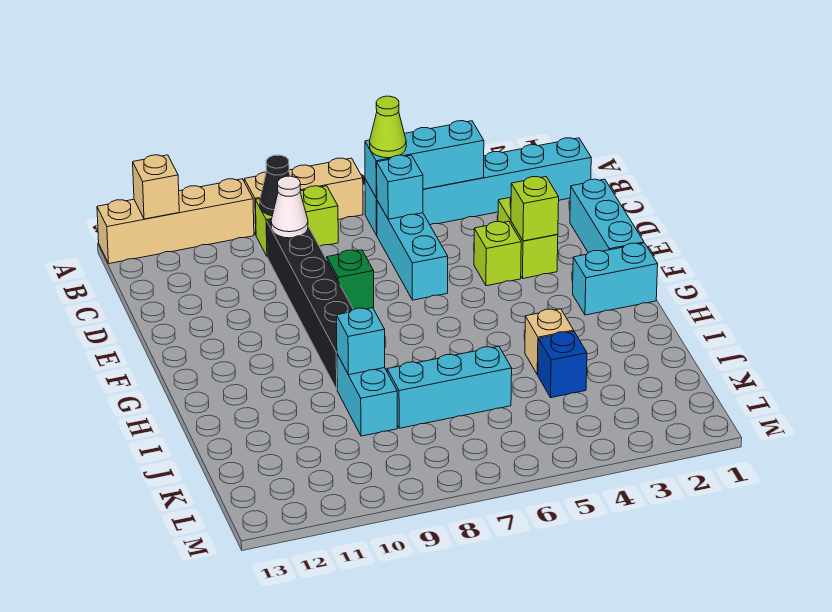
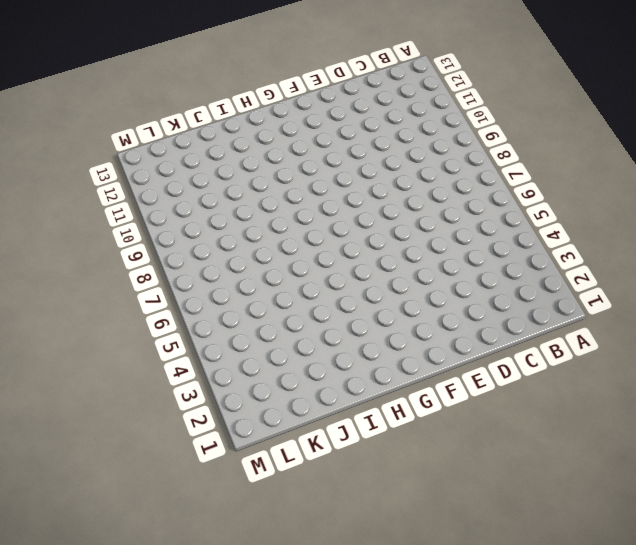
none -> tan 1x3 brick [244,158,363,235]
none -> tan 1x4 brick [97,179,254,264]
none -> cyan 1x6 brick [365,138,591,235]

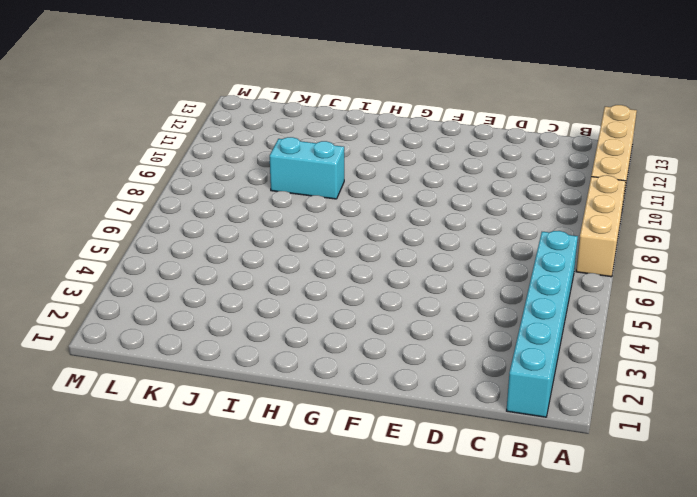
none -> lime 1x2 brick [255,186,338,256]
none -> cyan 1x3 brick [377,201,448,300]
none -> black 1x6 brick [267,220,353,389]

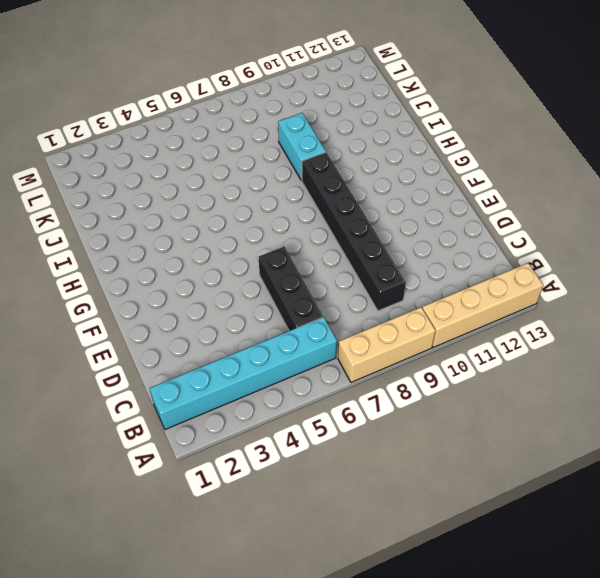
black 1x3 brick [259,246,323,331] -> cyan 1x3 brick [377,201,448,300]
none -> lime 1x2 brick [255,186,338,256]
none -> cyan 1x3 brick [570,179,644,253]
none -> lime 1x2 brick [498,197,558,278]

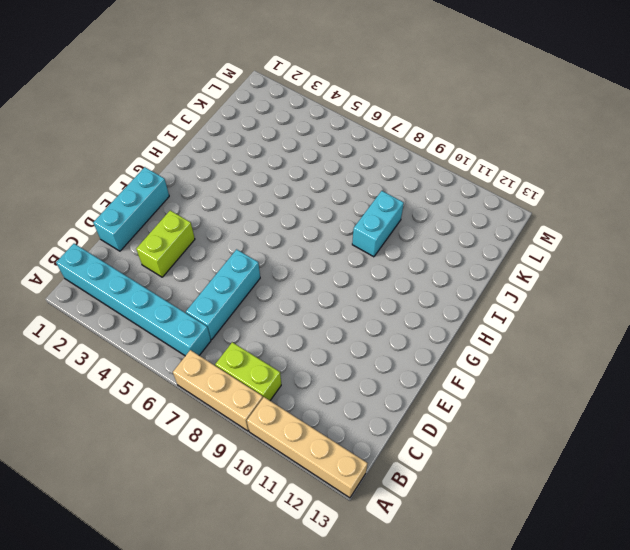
none -> black 1x6 brick [267,220,353,389]
none -> lime 1x1 brick [474,221,521,286]
none -> green 1x1 brick [327,250,374,310]

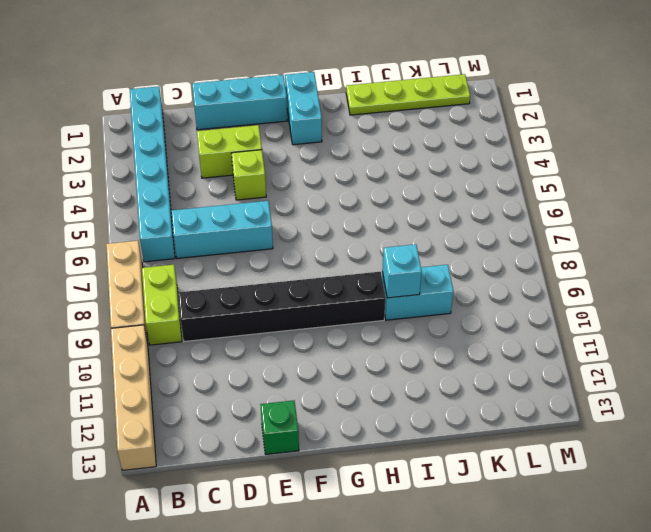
green 1x1 brick [260,401,299,454] -> green 1x1 brick moved to [327,250,374,310]
lime 1x4 plate [346,74,470,115] -> none
none -> tan 1x1 brick [525,309,574,375]
none -> blue 1x1 brick [538,331,587,398]
none -> cyan 1x3 brick [387,346,512,428]

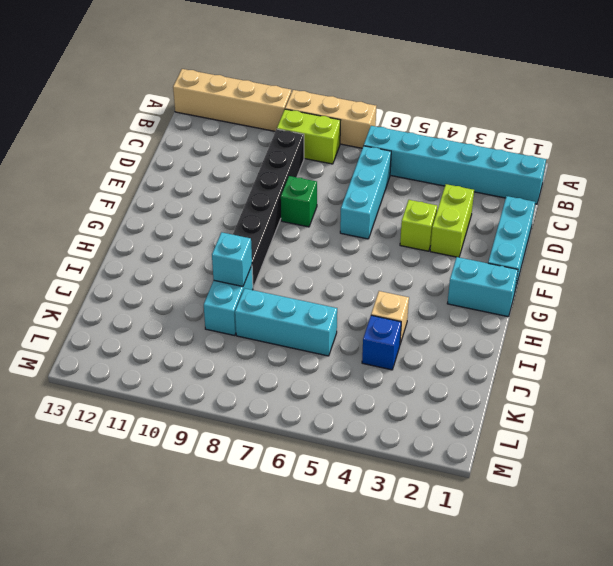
none -> tan 1x1 brick [133,155,179,219]
none -> cyan 1x3 brick [365,121,484,198]
none -> black 1x1 cone [260,155,290,216]

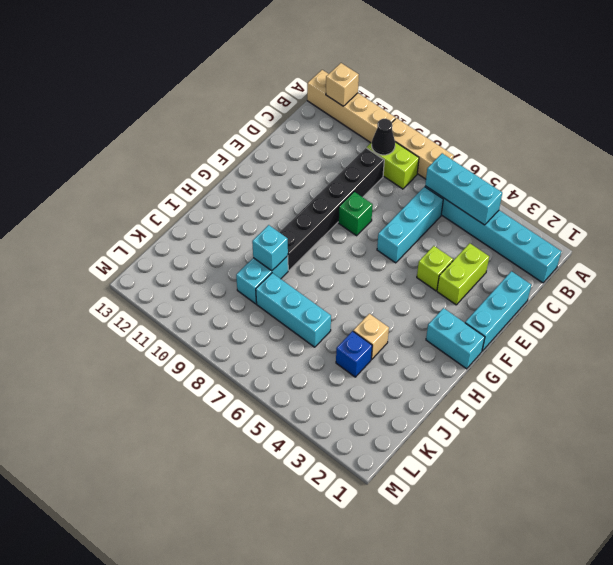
none -> cyan 1x1 brick [377,155,423,219]
none -> white 1x1 cone [271,176,308,238]
none -> lime 1x1 brick [511,177,559,241]

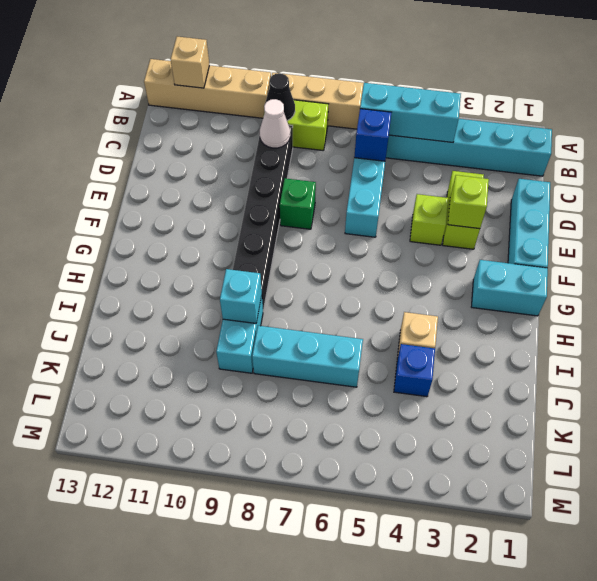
blue 1x1 brick [354,109,392,161] -> cyan 1x1 brick [377,155,423,219]
none -> lime 1x1 cone [370,96,406,158]

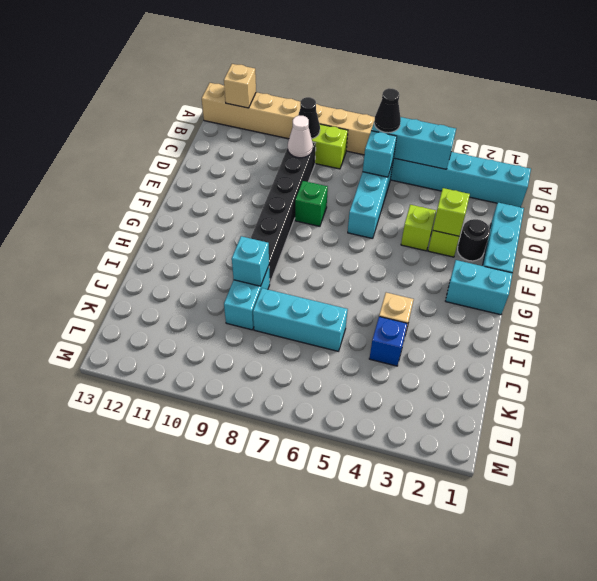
black 1x1 cone [374,88,401,133] -> lime 1x1 cone [370,96,406,158]
black 1x1 round brick [458,219,490,261] -> none

